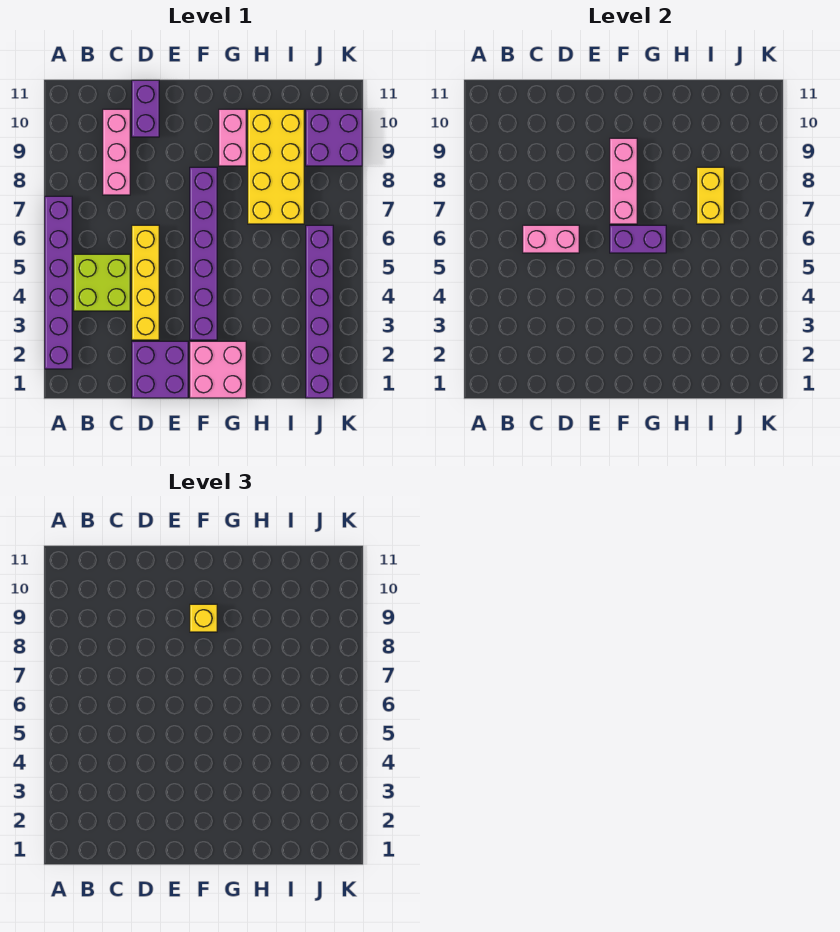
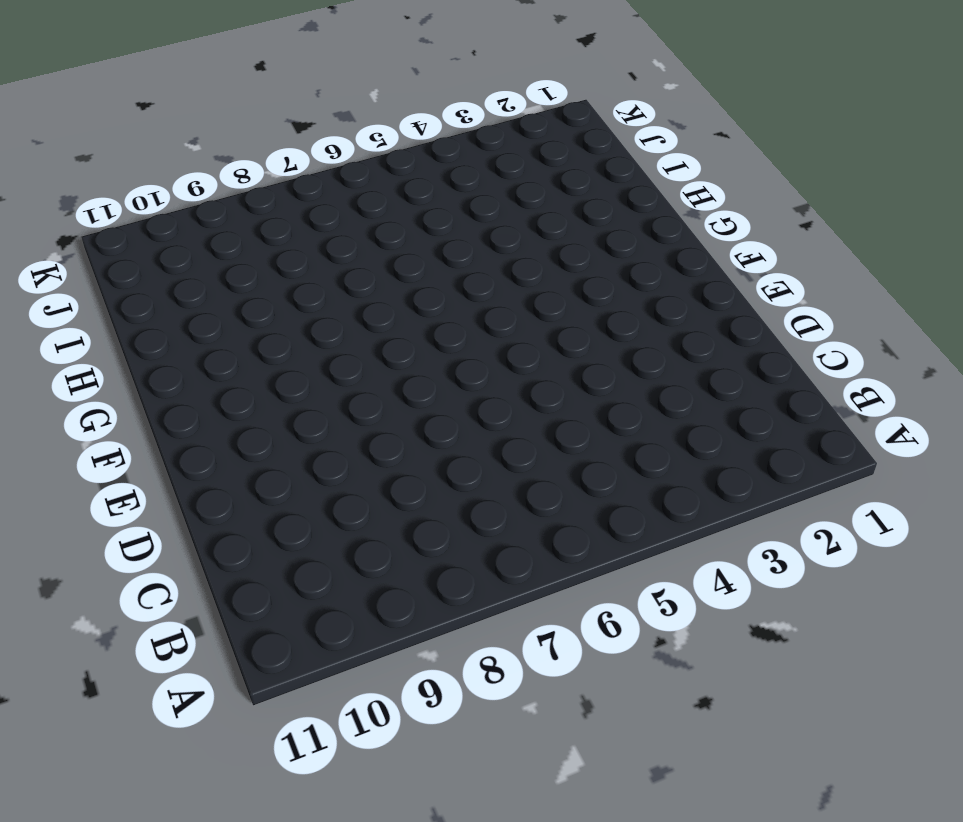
none -> purple 1x6 brick [45,196,72,369]
none -> lime 2x2 brick [74,254,130,311]
none -> pink 1x3 brick [103,109,130,195]

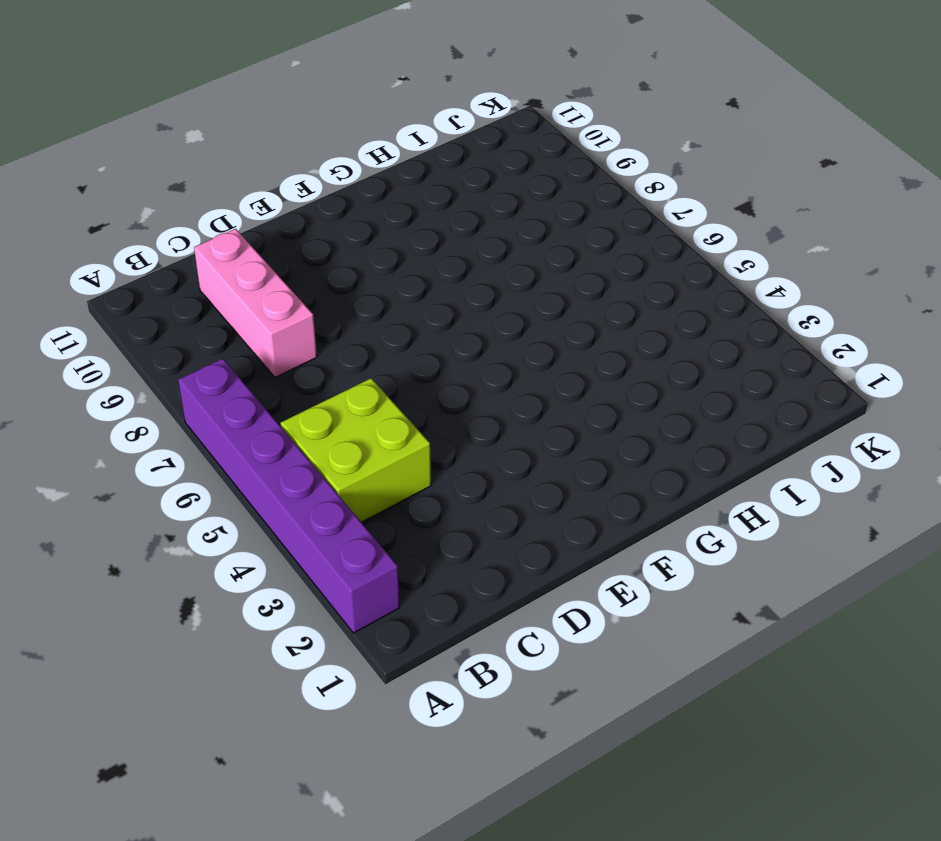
none -> purple 2x2 brick [132,341,188,398]
none -> yellow 1x4 brick [132,225,159,340]
none -> purple 1x2 brick [132,80,159,137]

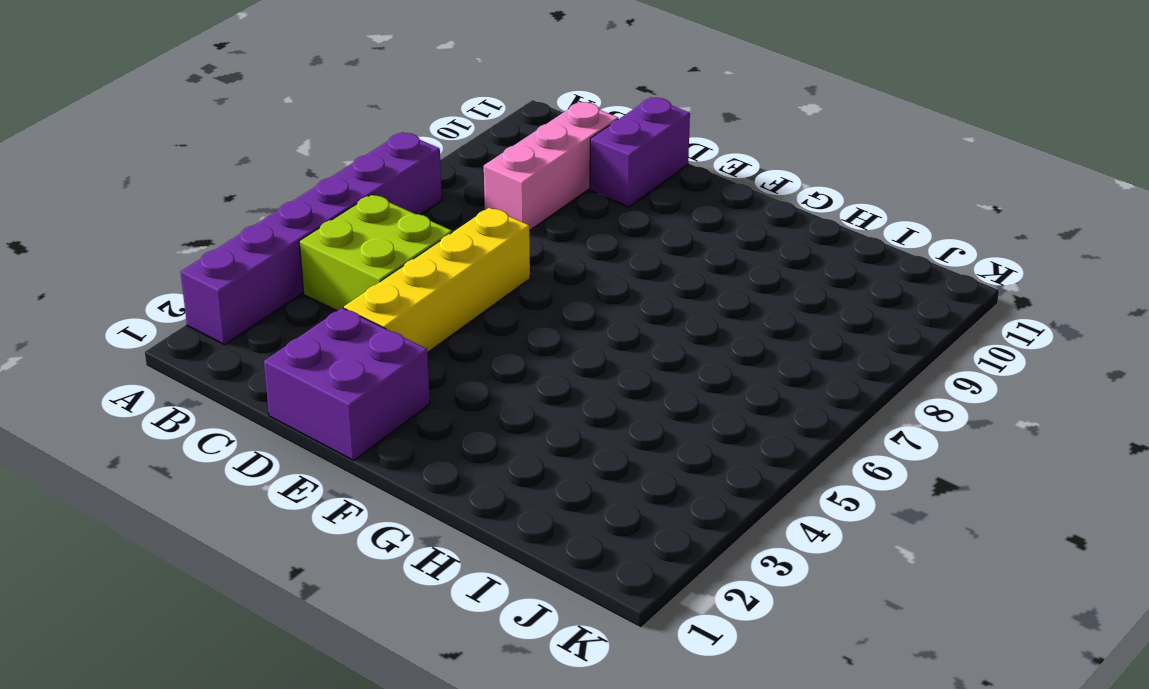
none -> pink 2x2 brick [190,341,246,398]
none -> purple 1x6 brick [190,167,217,340]
none -> pink 1x2 brick [219,109,246,166]

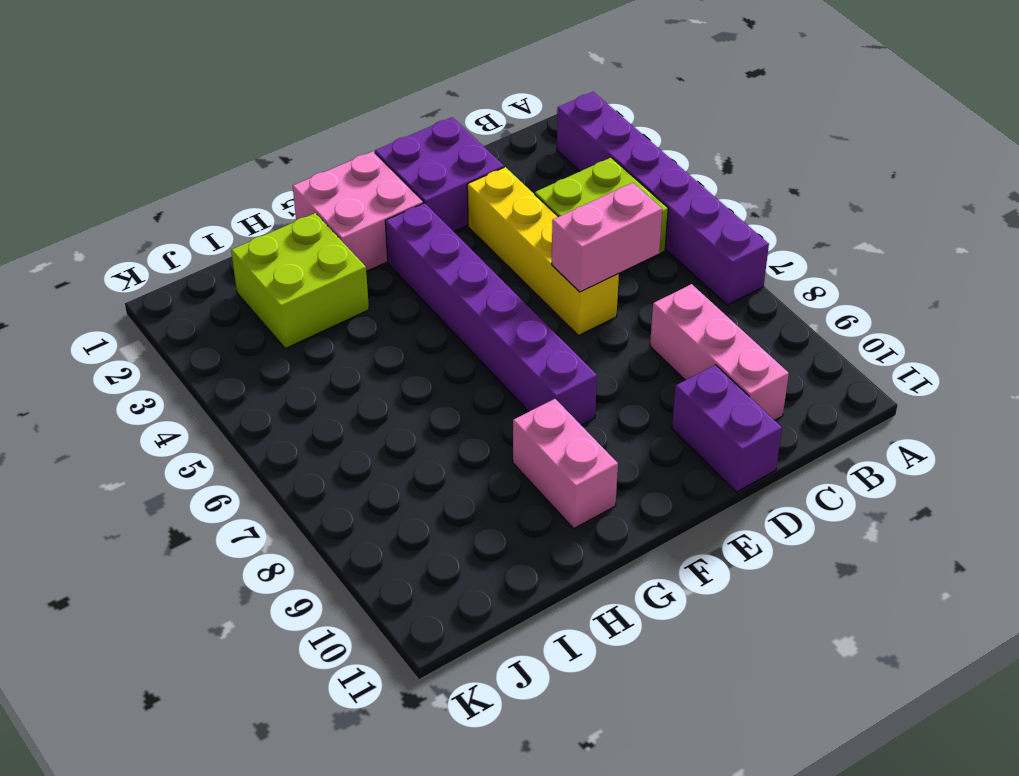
lime 2x2 brick [231,213,369,349] -> none
none -> yellow 2x4 brick [248,109,304,224]
none -> purple 1x6 brick [306,225,333,398]
none -> purple 2x2 brick [306,109,362,166]

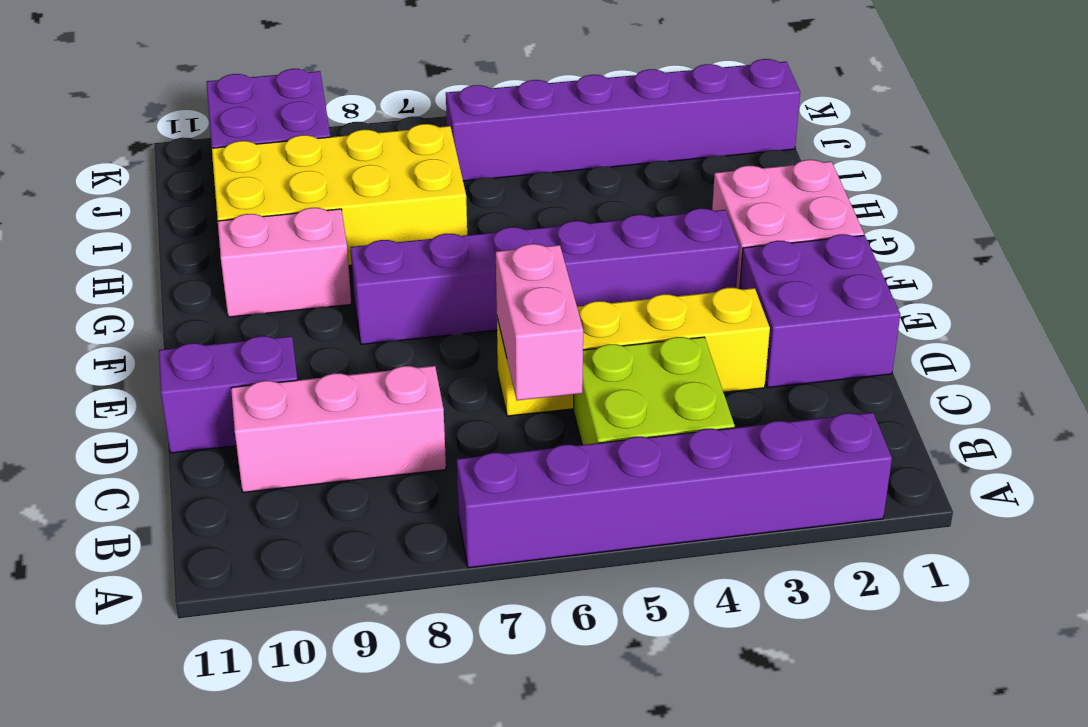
none -> purple 1x2 brick [610,225,666,253]
none -> pink 1x3 brick [610,138,637,224]
none -> yellow 1x2 brick [697,167,724,224]

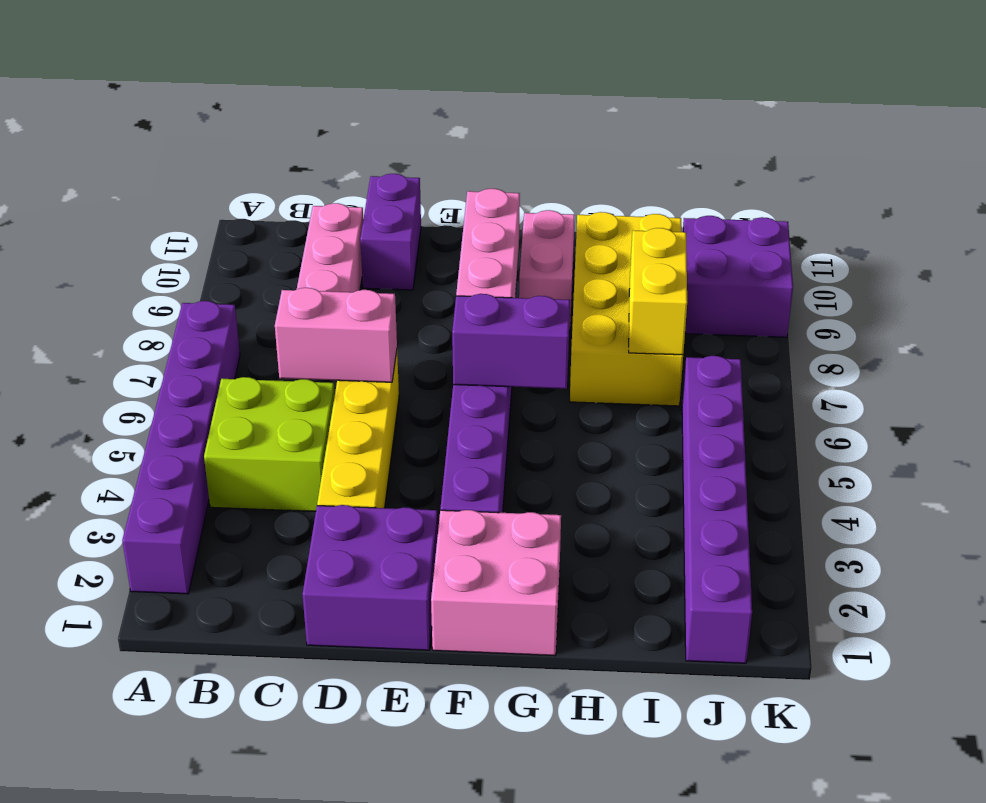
none -> yellow 1x1 brick [190,604,217,632]

